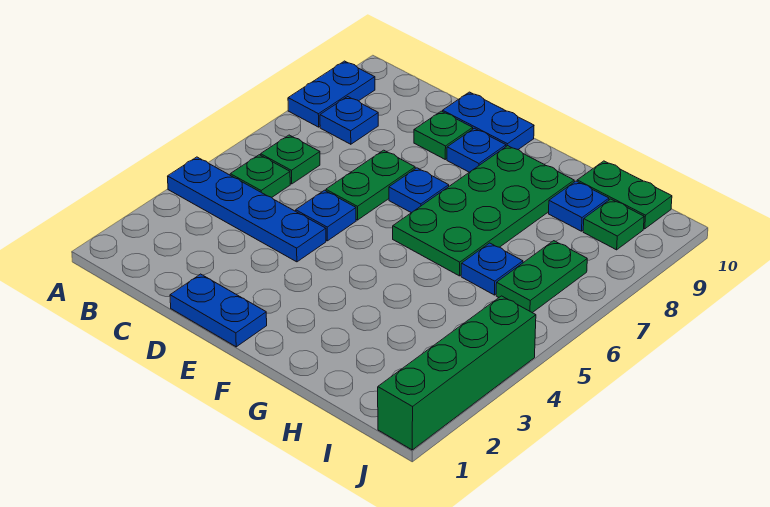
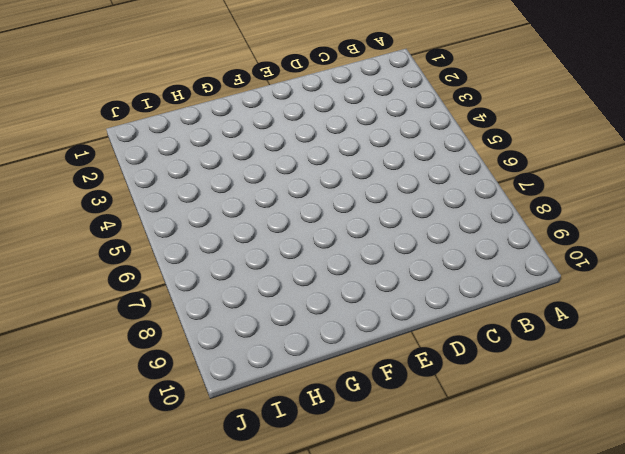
none -> blue 1x4 plate [168,157,326,262]
none -> blue 1x2 plate [288,61,375,127]
none -> green 1x1 plate [230,155,290,197]

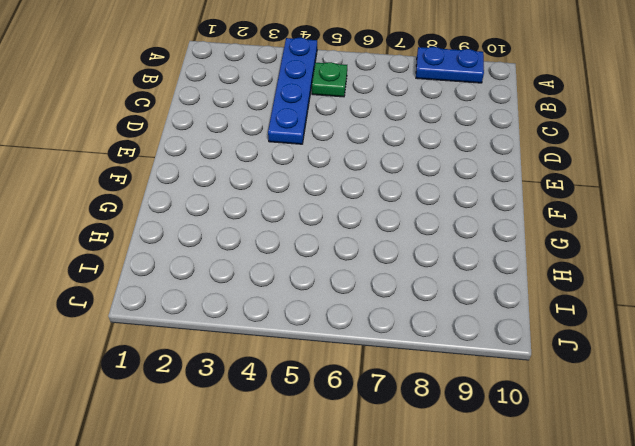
none -> green 1x1 plate [261,135,320,184]
none -> blue 1x1 plate [320,97,378,144]
none -> blue 1x2 plate [170,274,267,347]

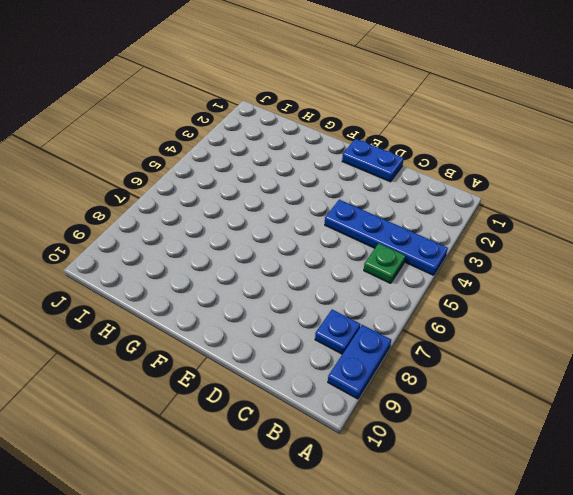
none -> green 1x1 plate [261,135,320,184]
none -> blue 1x1 plate [296,190,356,241]
none -> green 1x2 plate [326,150,415,220]

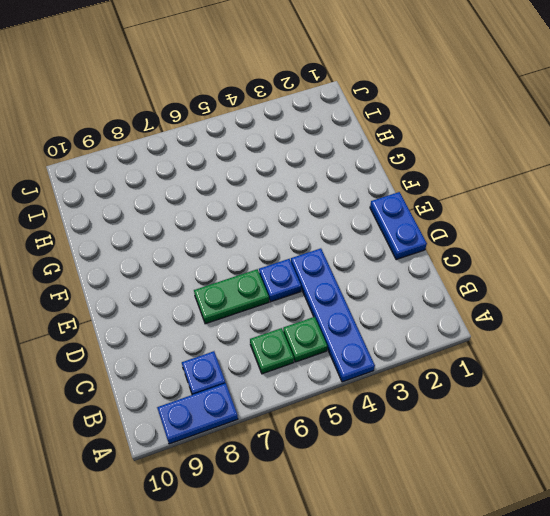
none -> green 1x1 plate [414,111,473,159]
none -> blue 1x2 plate [443,92,534,150]
none -> blue 1x1 plate [389,168,449,213]

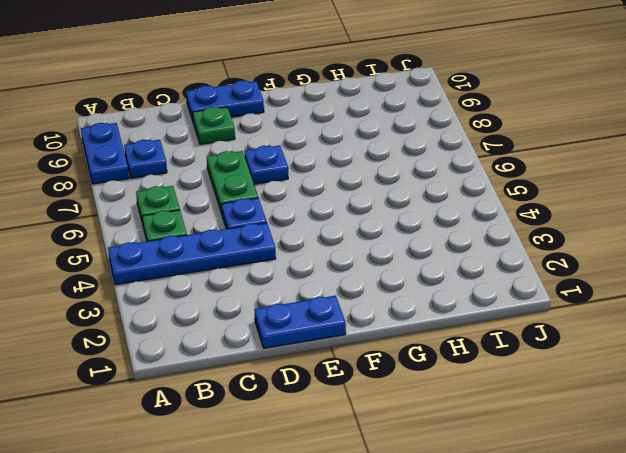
none -> blue 1x1 plate [447,128,506,172]
none -> green 2x4 plate [393,146,574,276]
none -> blue 1x1 plate [461,243,523,295]

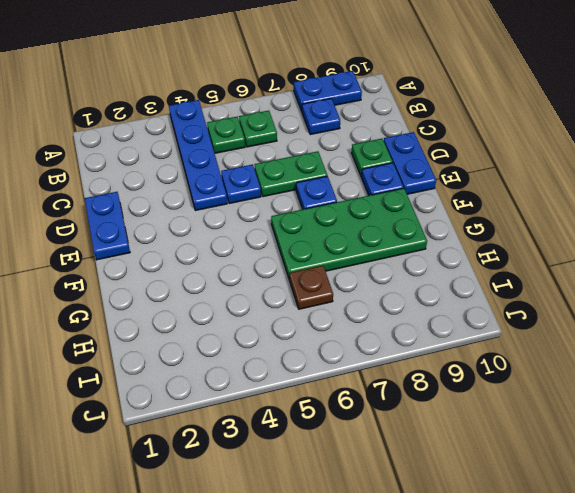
brown 1x1 plate [289,266,333,309] -> blue 1x1 plate [461,243,523,295]
none -> blue 1x1 plate [549,181,609,231]
none -> green 1x2 plate [577,161,672,229]
none -> green 1x2 plate [496,241,587,313]

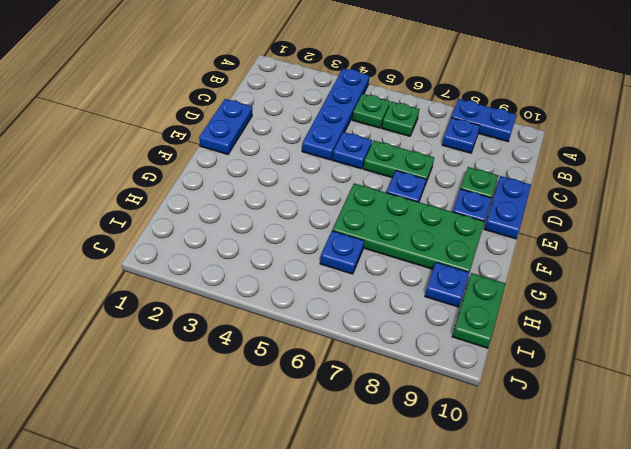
none -> green 1x2 plate [496,241,587,313]
none -> green 1x1 plate [583,199,644,250]
none -> green 1x4 brick [378,296,536,450]

